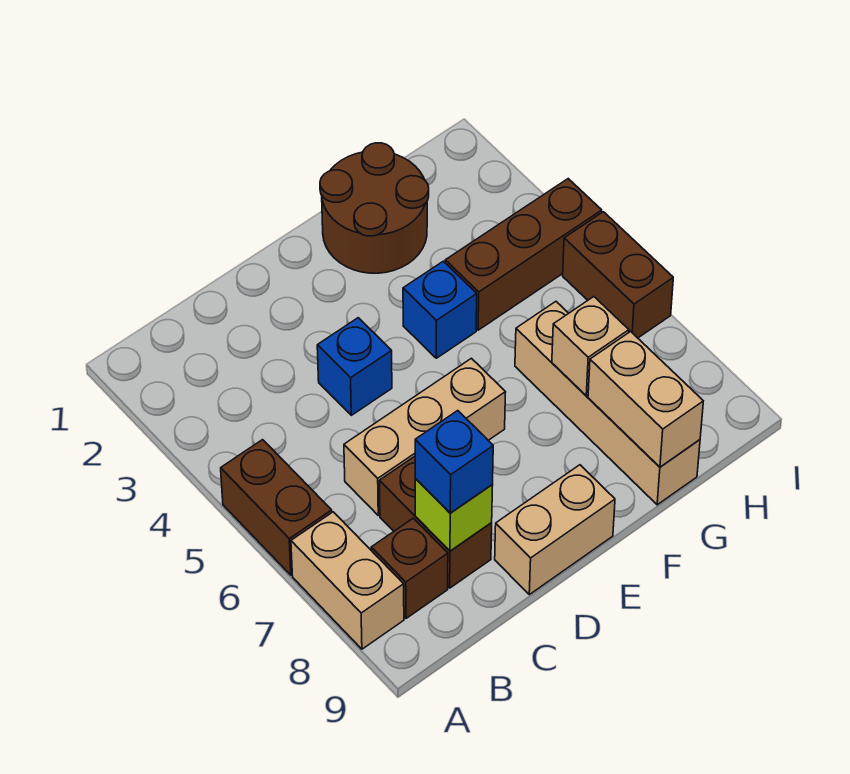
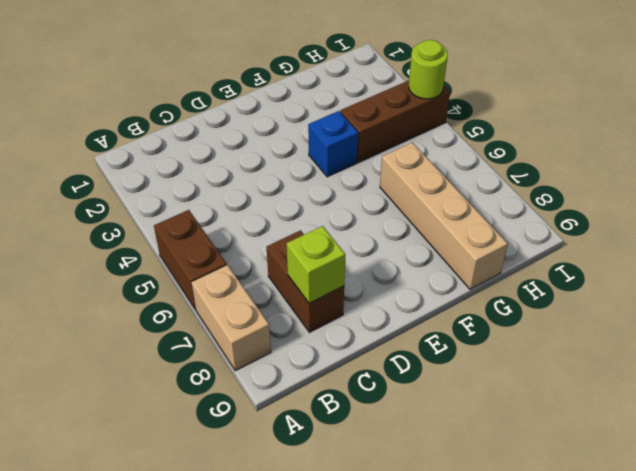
lime 1x1 round brick [409,40,448,99] -> none
none -> brown 1x1 brick [371,518,448,618]
none -> tan 1x3 brick [344,358,506,515]
none -> blue 1x1 brick [317,318,392,415]

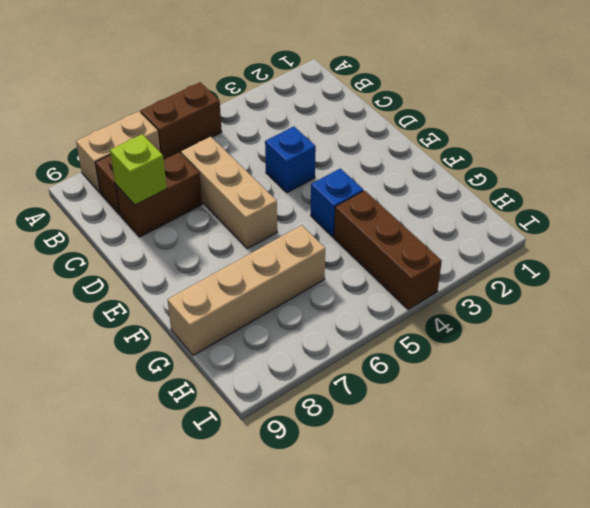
none -> tan 1x2 brick [495,465,615,594]
none -> brown 2x2 round brick [320,143,429,273]
none -> brown 1x2 brick [563,212,673,338]

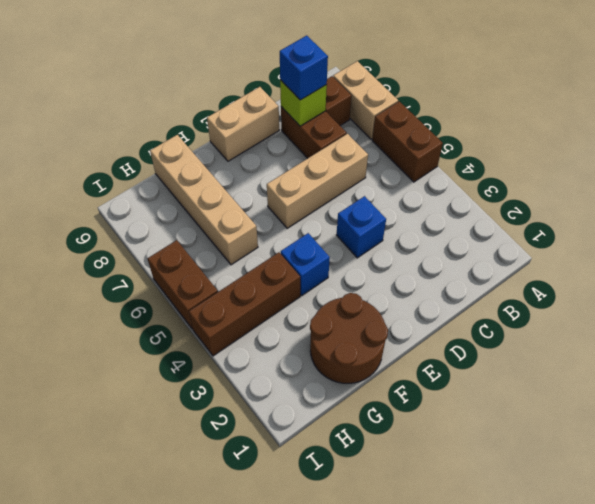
none -> tan 1x1 brick [552,297,629,396]
none -> tan 1x2 brick [588,332,703,467]

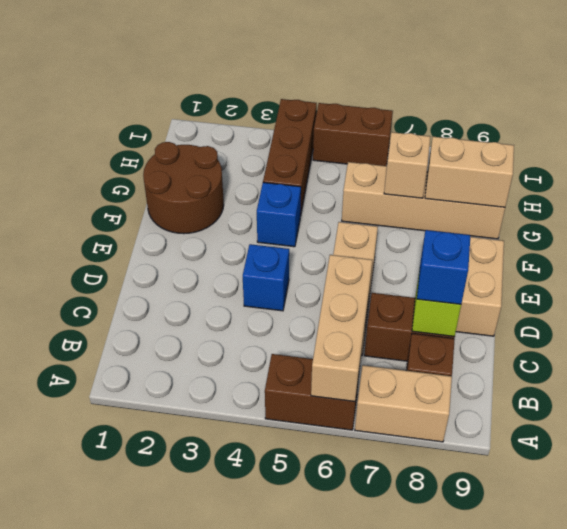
tan 1x3 brick [311,255,372,402] -> none

